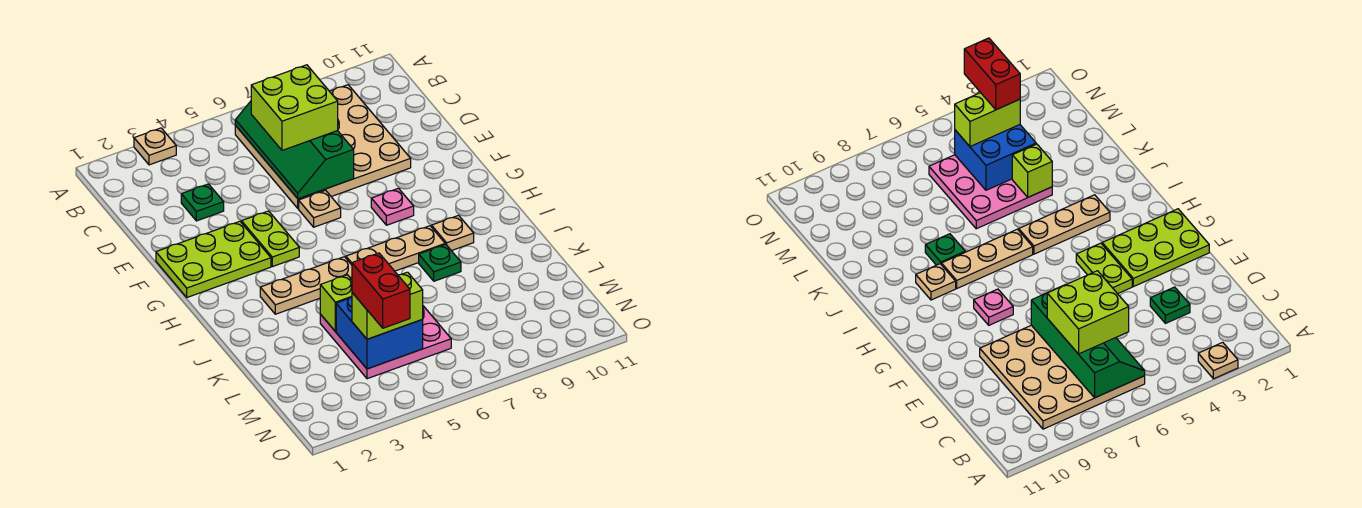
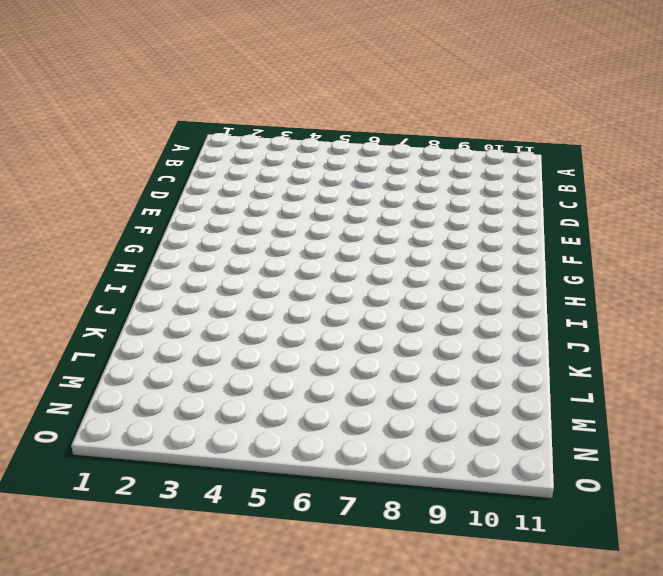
none -> tan 1x1 plate [134,128,176,165]
none -> tan 4x4 plate [235,85,411,209]
none -> green 1x1 plate [181,184,224,221]

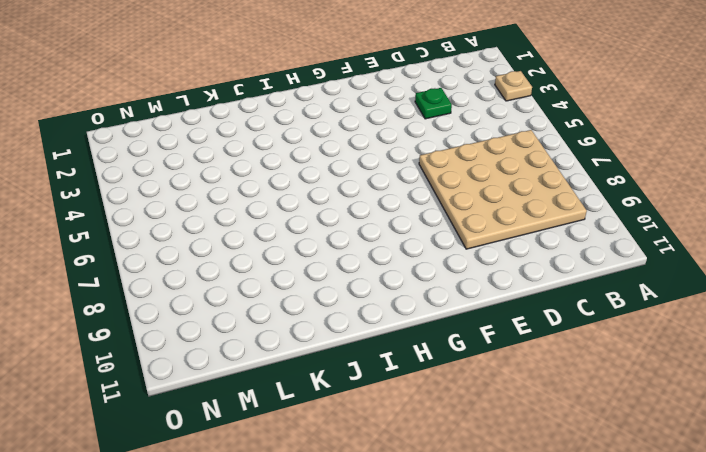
none -> lime 2x3 plate [156,221,271,297]
none -> lime 1x2 plate [241,211,299,267]
none -> tan 1x1 plate [299,190,341,227]

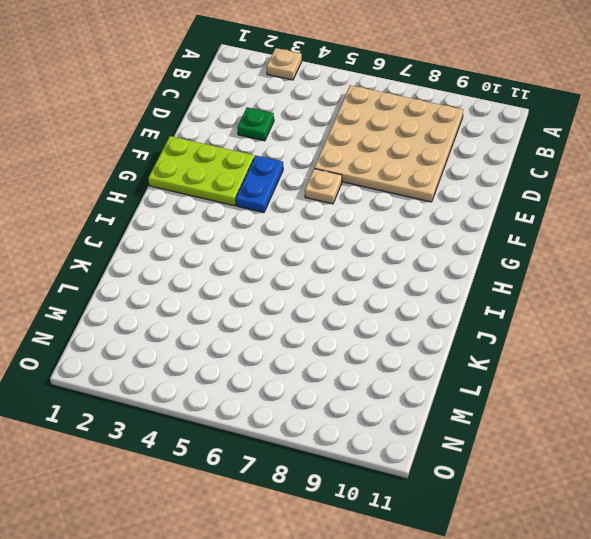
blue 1x2 plate [236,156,283,213] -> lime 1x2 plate [241,211,299,267]
none -> pink 1x1 plate [371,188,414,225]
none -> tan 1x3 plate [260,257,352,314]
none -> tan 1x3 plate [346,226,445,271]

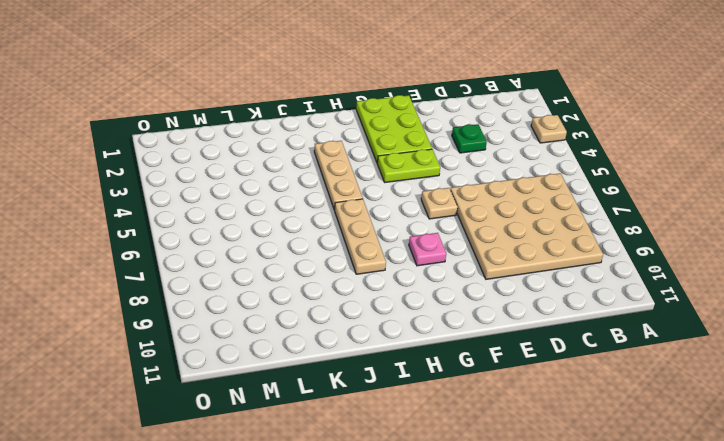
none -> tan 1x1 plate [432,215,474,251]
none -> green 1x1 plate [419,244,461,281]
none -> pink 3x3 plate [320,306,451,379]

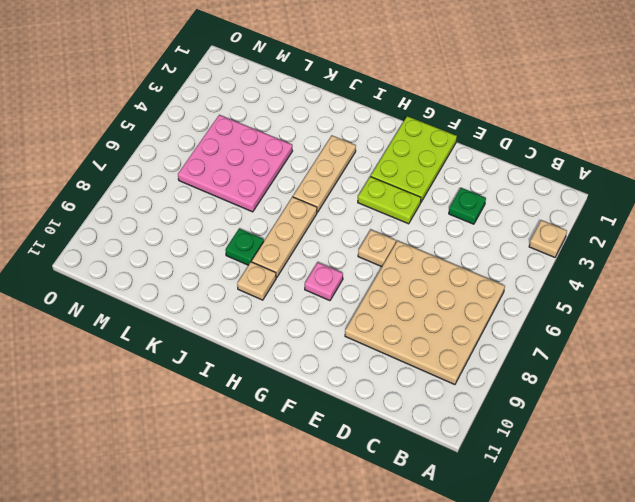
none -> green 2x4 slope [235,101,354,199]
none -> lime 1x1 brick [320,275,352,331]
none -> blue 2x2 brick [336,297,423,369]

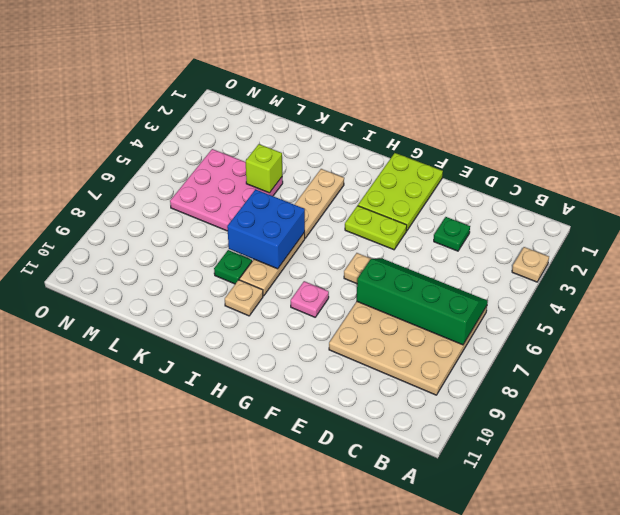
blue 2x2 brick [227,189,305,269] -> blue 2x2 brick moved to [336,297,423,369]
none -> lime 2x2 brick [251,65,338,150]
none -> lime 1x2 brick [352,272,423,339]
none -> red 1x2 brick [352,253,410,328]

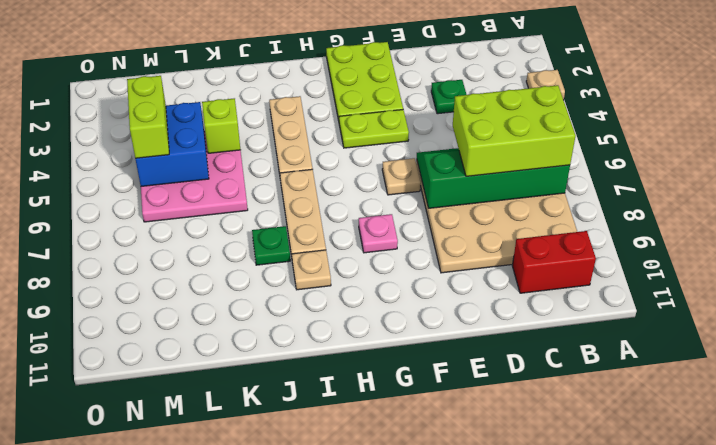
lime 2x3 brick [453,85,575,176] -> lime 2x2 brick [251,65,338,150]
red 1x2 brick [512,231,596,293] -> red 1x2 brick moved to [352,253,410,328]

